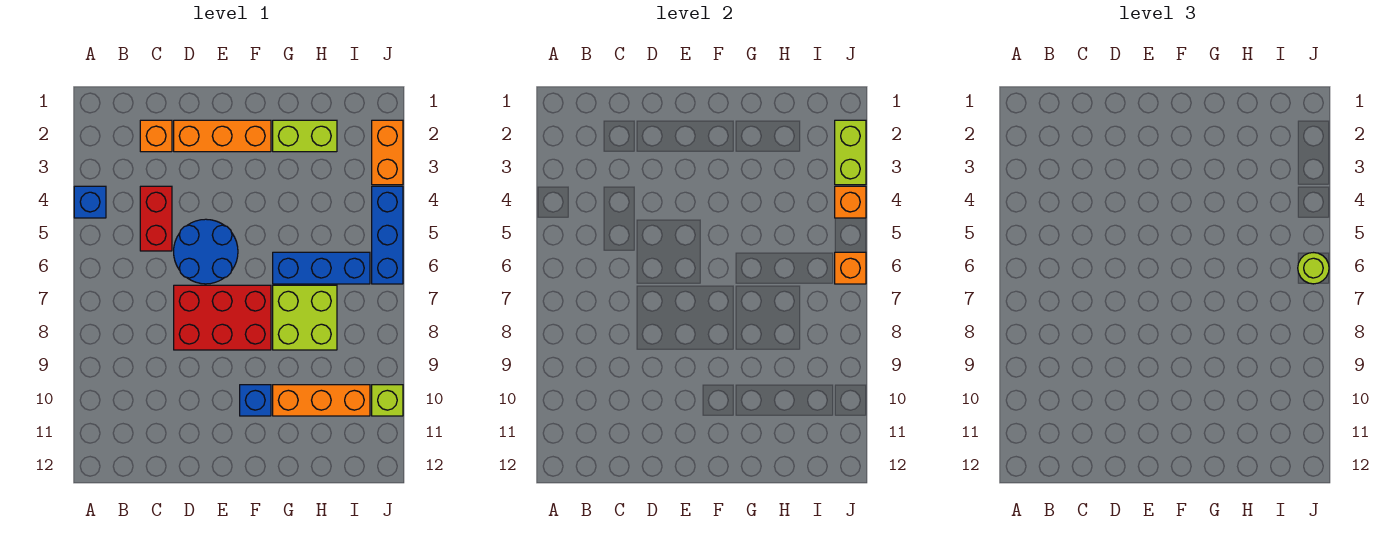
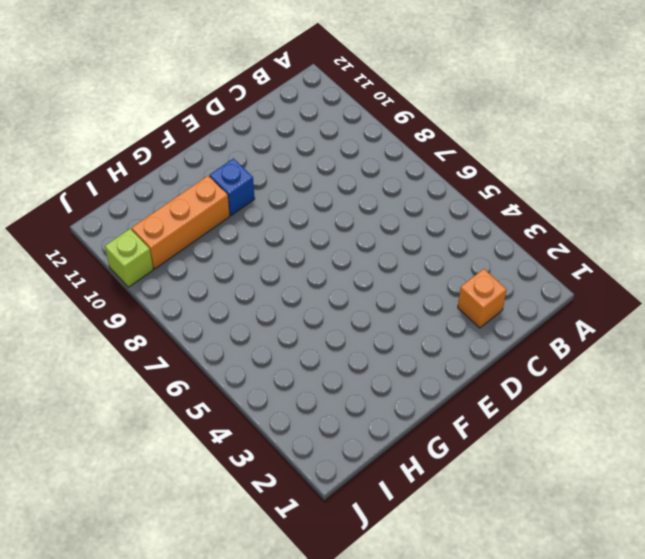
none -> blue 1x1 brick [74,186,106,218]
none -> red 1x2 brick [140,186,172,251]
none -> orange 1x3 brick [174,120,271,152]

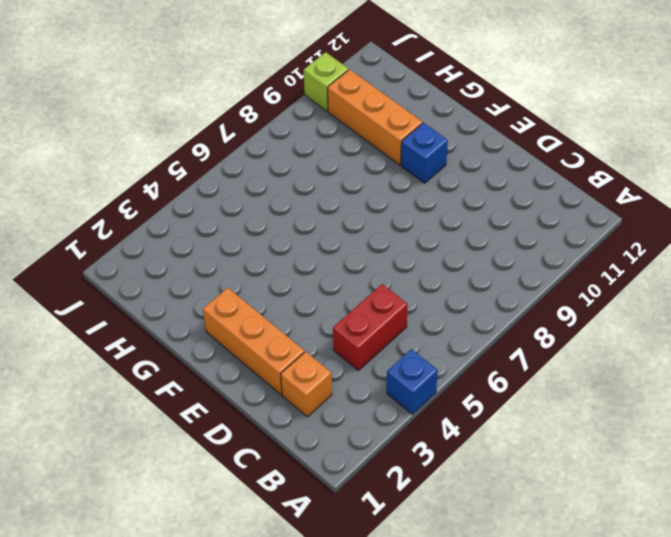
none -> blue 2x2 round brick [174,219,238,284]
none -> red 2x3 brick [174,285,271,350]
none -> lime 1x2 brick [273,120,337,152]

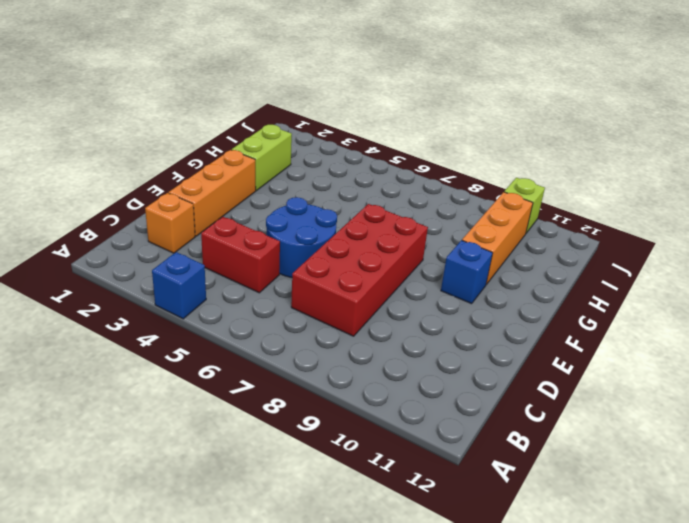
red 2x4 brick [291,204,428,336] -> red 2x3 brick [174,285,271,350]
none -> blue 1x3 brick [273,252,370,284]
none -> lime 2x2 brick [273,285,337,350]
none -> orange 1x2 brick [372,120,403,185]

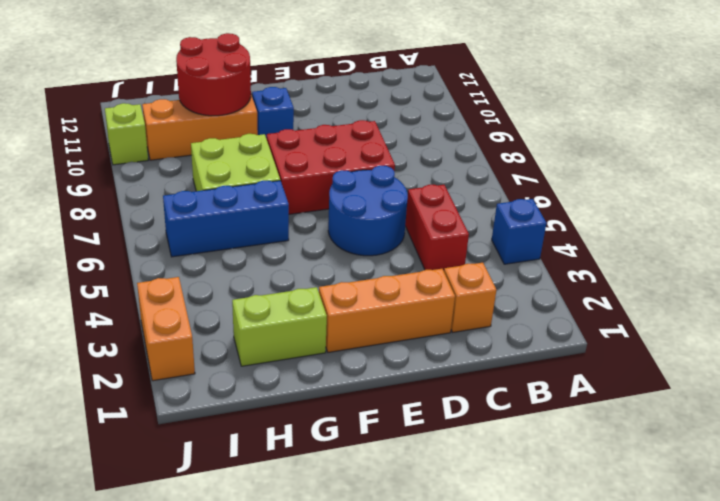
red 2x2 round brick [176,33,251,116] -> none
none -> blue 1x3 brick [372,186,403,284]
none -> lime 1x2 brick [835,120,866,185]
none -> orange 1x1 brick [835,186,866,218]

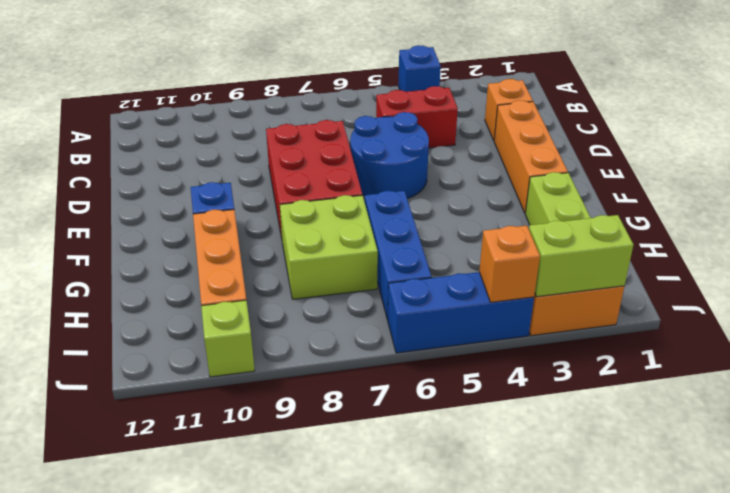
none -> orange 1x1 brick [835,252,866,284]
none -> lime 1x1 round brick [1298,253,1329,284]

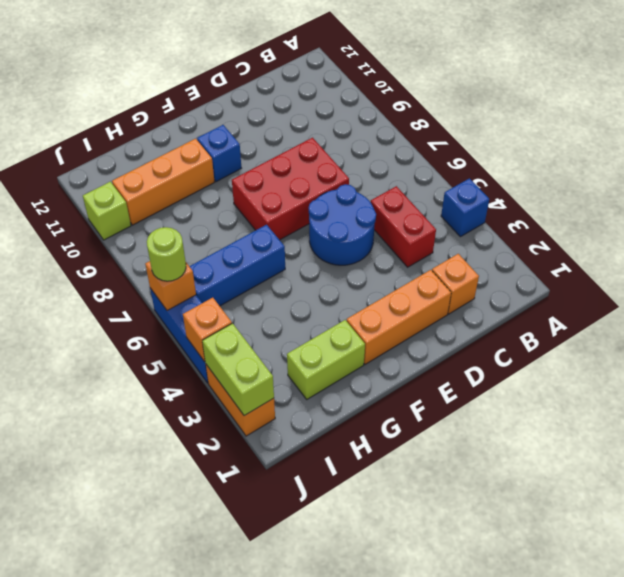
none -> lime 2x2 brick [273,285,337,350]

